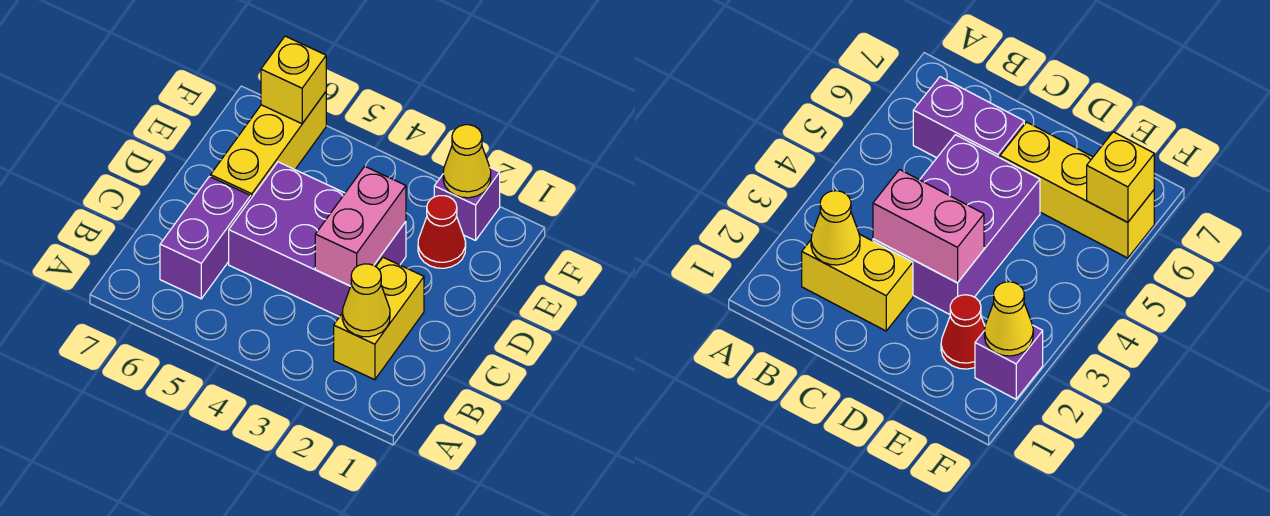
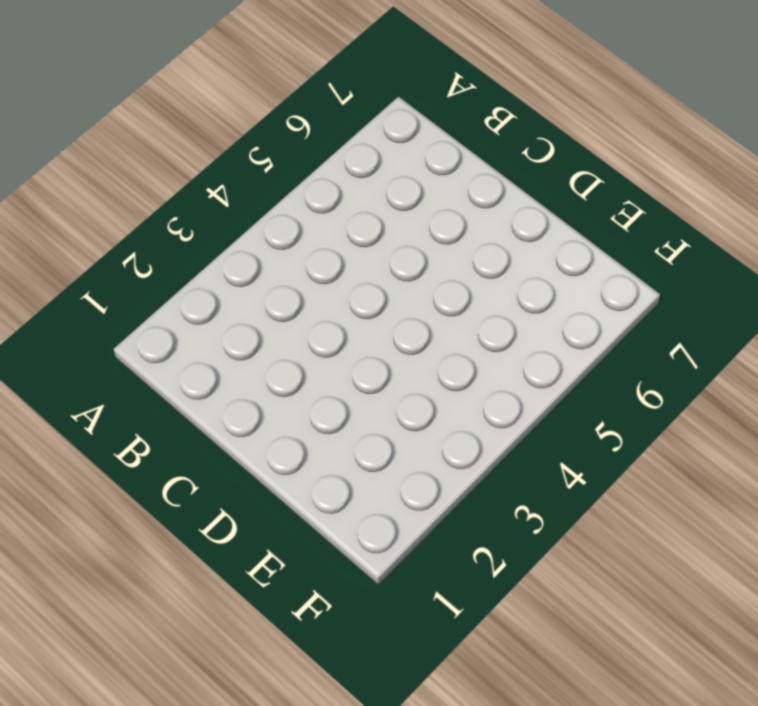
none -> yellow 1x2 brick [334,257,424,380]
none -> purple 1x2 brick [160,177,251,299]

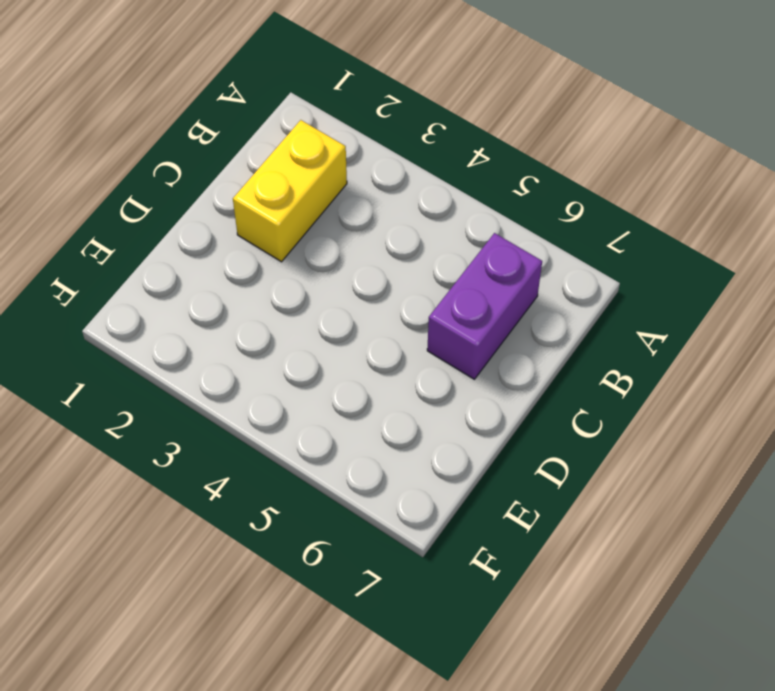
none -> purple 2x3 brick [229,162,406,317]
none -> yellow 1x3 brick [211,92,326,198]

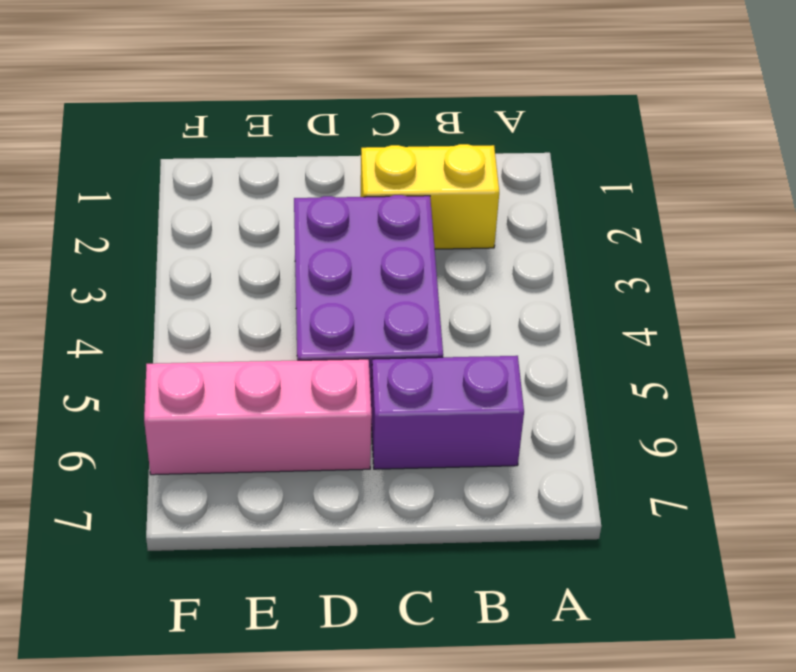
pink 1x3 brick [144,359,372,475] -> yellow 1x3 brick [211,92,326,198]
none -> red 1x1 cone [418,196,466,268]
none -> purple 1x1 brick [434,168,500,240]

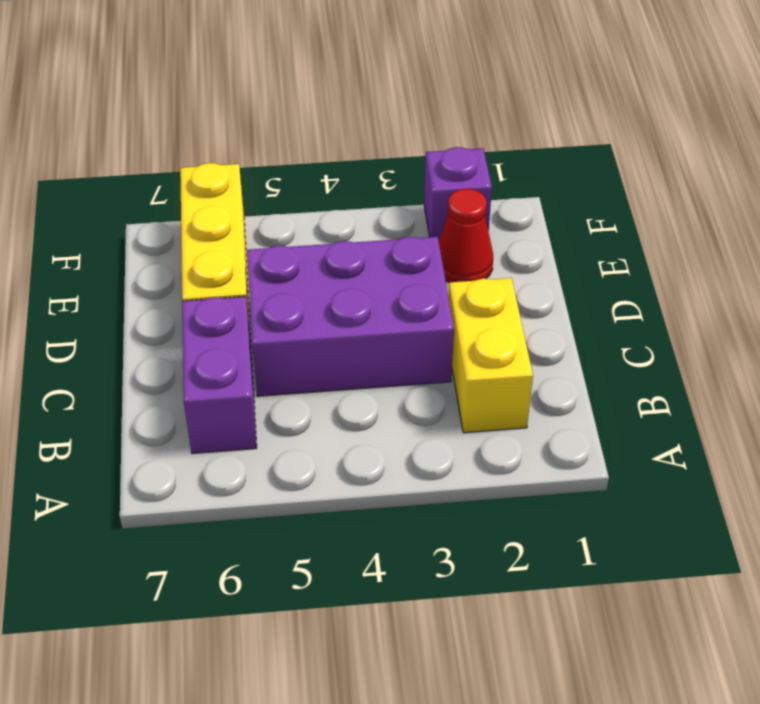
none -> yellow 1x1 cone [342,264,390,337]
none -> pink 1x2 brick [315,166,406,286]

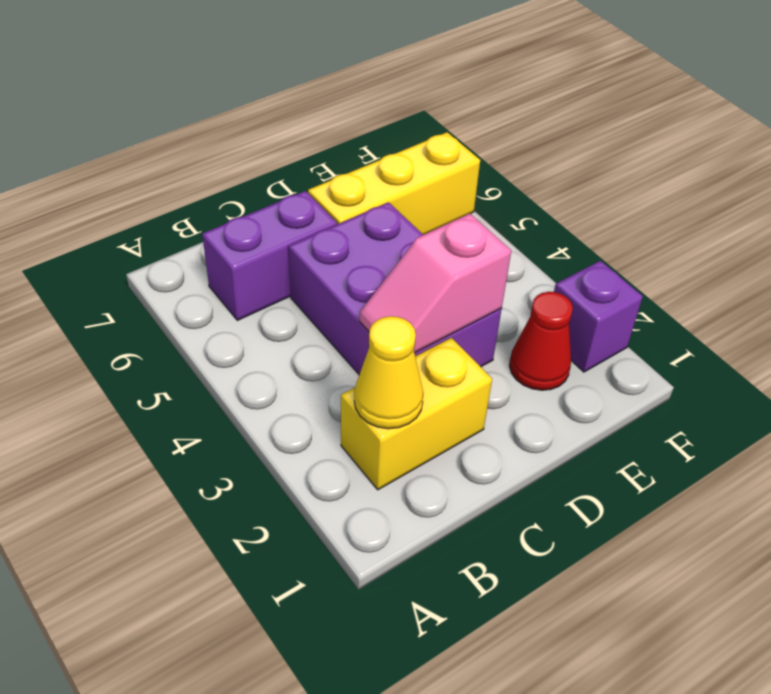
pink 1x2 slope [360,214,511,353] -> pink 1x2 brick [315,166,406,286]
none -> yellow 1x1 cone [443,125,491,198]
none -> yellow 1x1 brick [261,36,326,124]

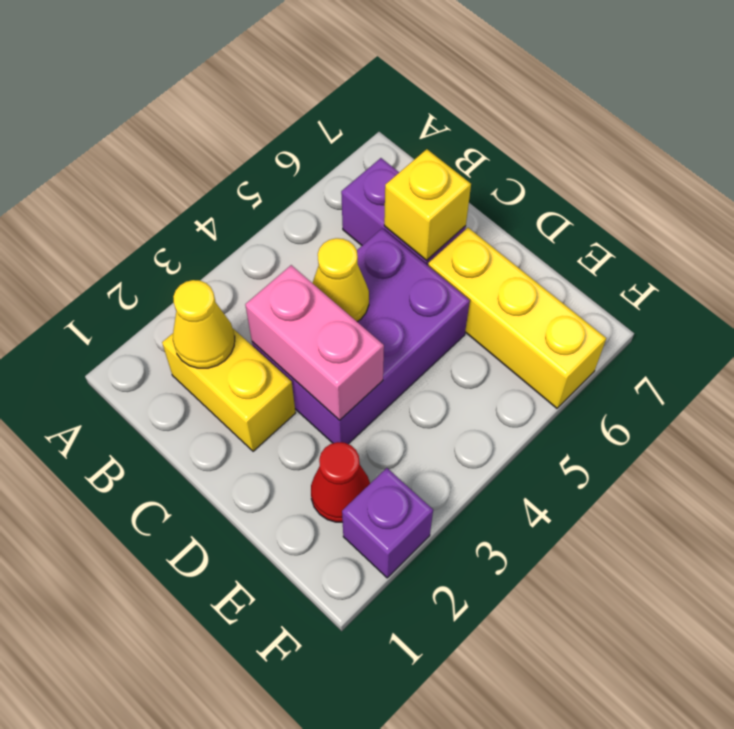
yellow 1x1 cone [313,238,369,322] -> yellow 1x1 cone moved to [443,125,491,198]
yellow 1x1 brick [384,149,471,260] -> yellow 1x1 brick moved to [261,36,326,124]

